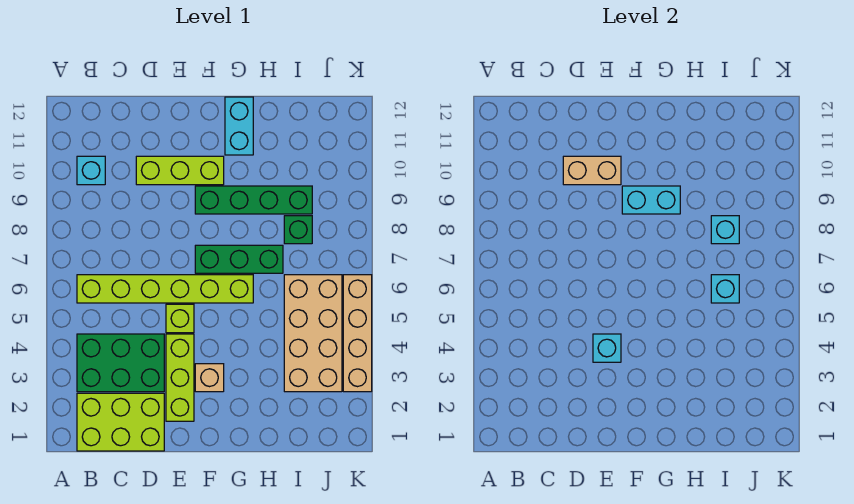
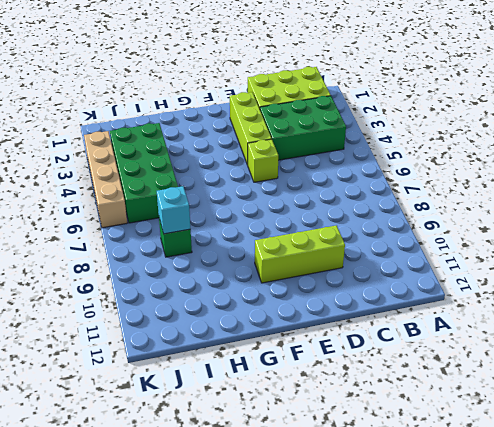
green 2x4 brick [110,123,178,223] -> tan 2x4 brick [284,275,342,392]
none -> lime 1x6 brick [77,275,253,303]
none -> cyan 1x1 brick [77,156,105,185]
none -> tan 1x1 brick [195,364,224,392]

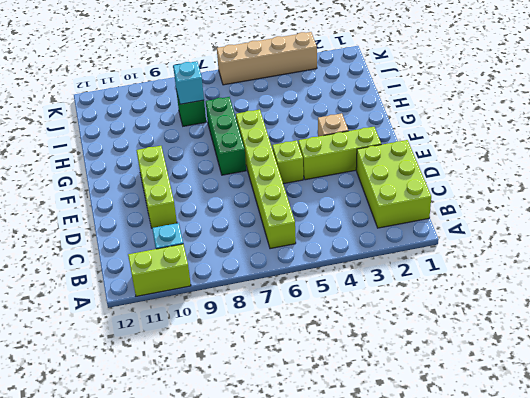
lime 1x2 brick [128,244,191,296] -> none
none -> green 2x3 brick [77,334,164,392]
none -> green 1x4 brick [195,186,312,214]
none -> cyan 1x2 brick [225,97,253,155]

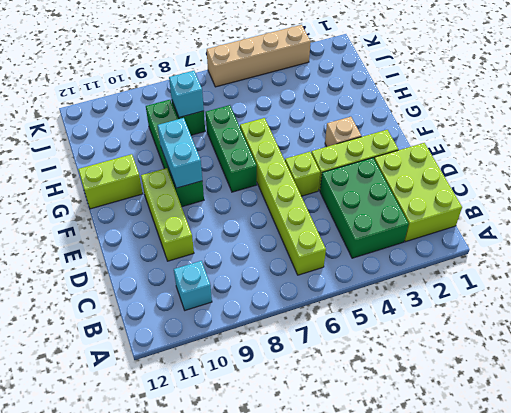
lime 1x2 brick [78,154,143,209] -> cyan 1x2 brick [225,97,253,155]
none -> tan 2x4 brick [284,275,342,392]
none -> tan 1x2 brick [563,156,621,185]
none -> cyan 1x1 brick [593,334,621,362]

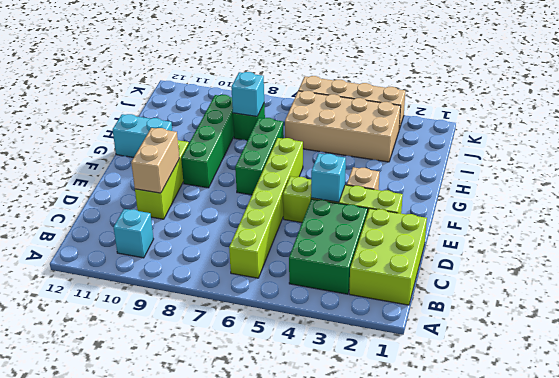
none -> cyan 1x2 brick [622,186,680,214]
none -> cyan 1x1 brick [711,275,739,303]

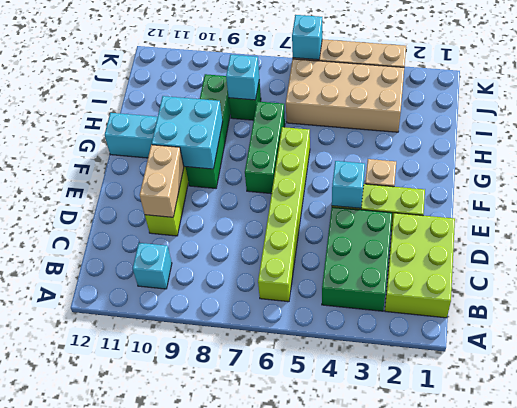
cyan 2x2 brick [152,96,223,169] -> cyan 1x2 brick [622,186,680,214]
cyan 1x1 brick [292,15,322,60] -> cyan 1x1 brick moved to [711,275,739,303]
none -> lime 1x1 brick [166,304,194,333]

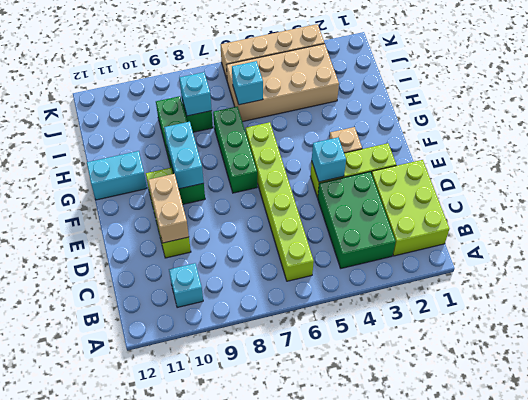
none -> lime 1x1 brick [166,304,194,333]

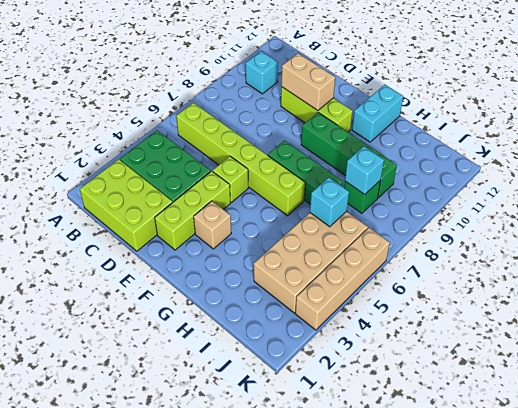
none -> cyan 1x1 brick [593,334,621,362]
none -> cyan 1x2 brick [622,186,680,214]

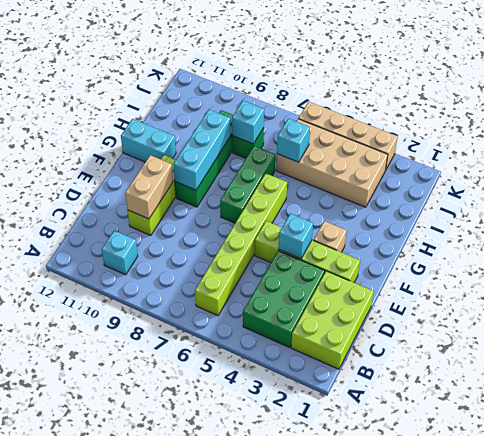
cyan 1x3 brick [174,110,231,190] -> cyan 1x2 brick [622,186,680,214]

